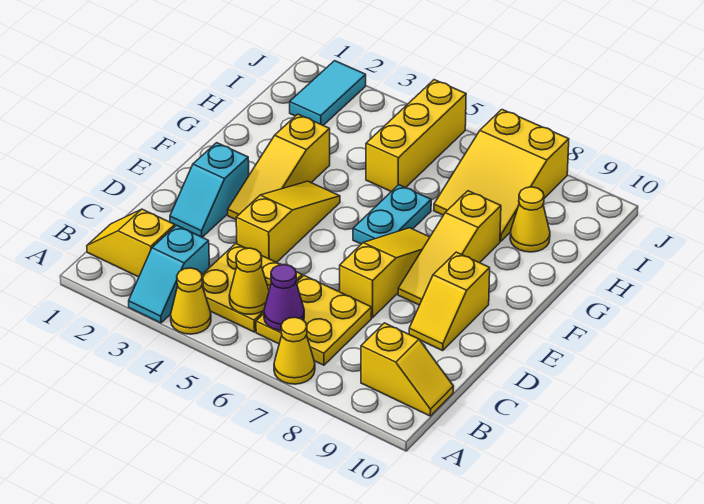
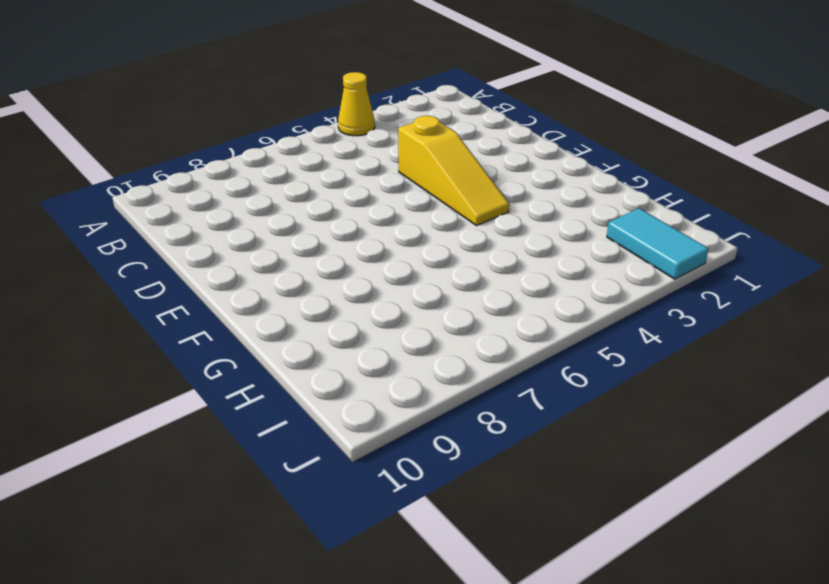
none -> cyan 1x2 slope [129,225,210,323]
none -> yellow 1x1 cone [274,317,315,384]
none -> yellow 1x2 slope [87,209,175,277]

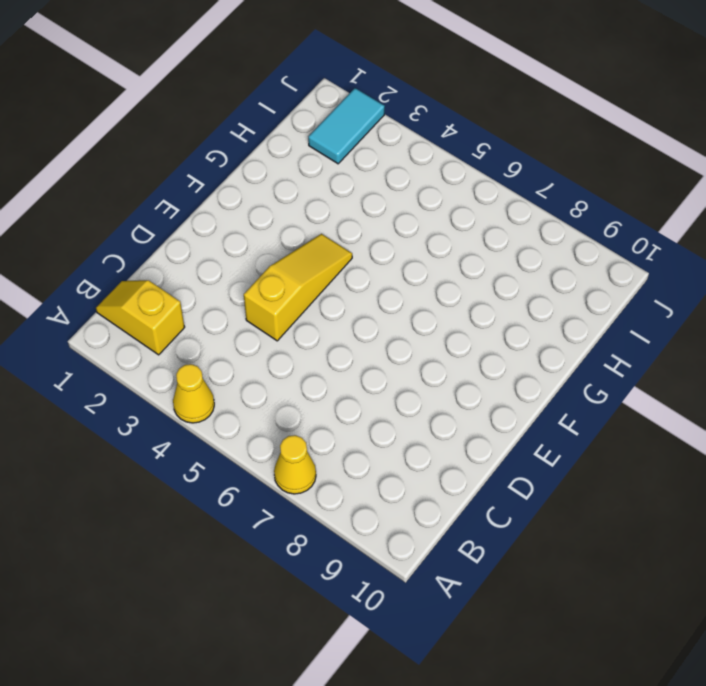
none -> cyan 1x2 slope [129,225,210,323]
none -> yellow 2x2 plate [202,244,302,332]
none -> yellow 2x2 plate [256,276,372,365]

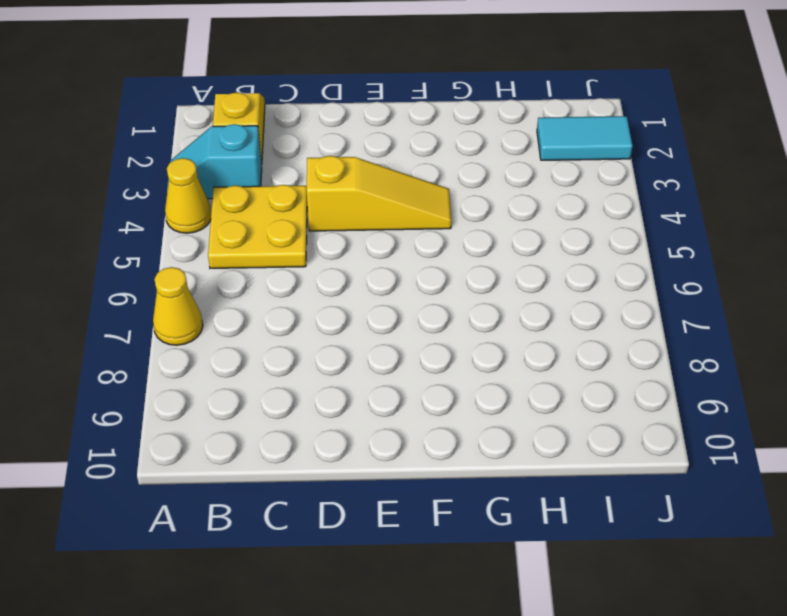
none -> yellow 2x2 plate [256,276,372,365]
none -> yellow 1x2 slope [361,323,454,416]
none -> cyan 1x2 slope [170,143,249,237]

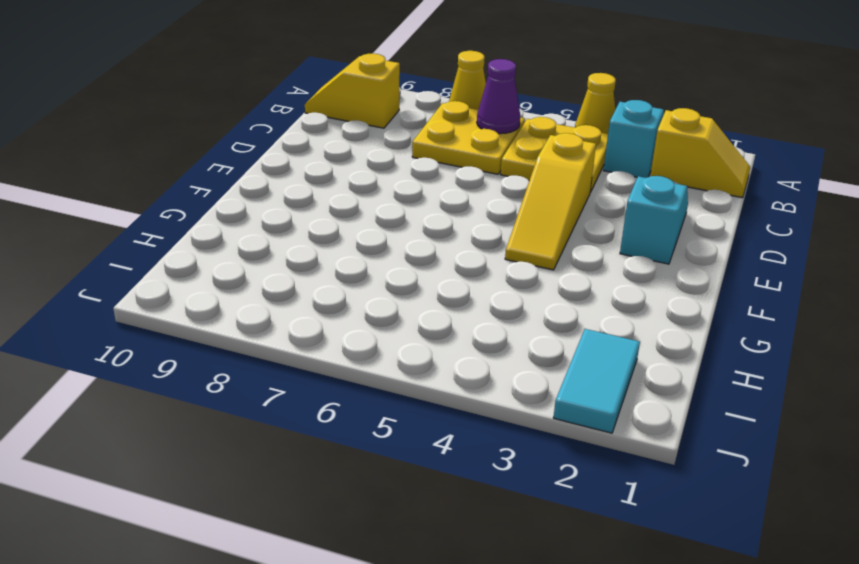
none -> yellow 1x3 slope [340,228,430,318]
none -> yellow 1x2 slope [409,252,490,351]
none -> yellow 1x3 slope [228,114,330,220]

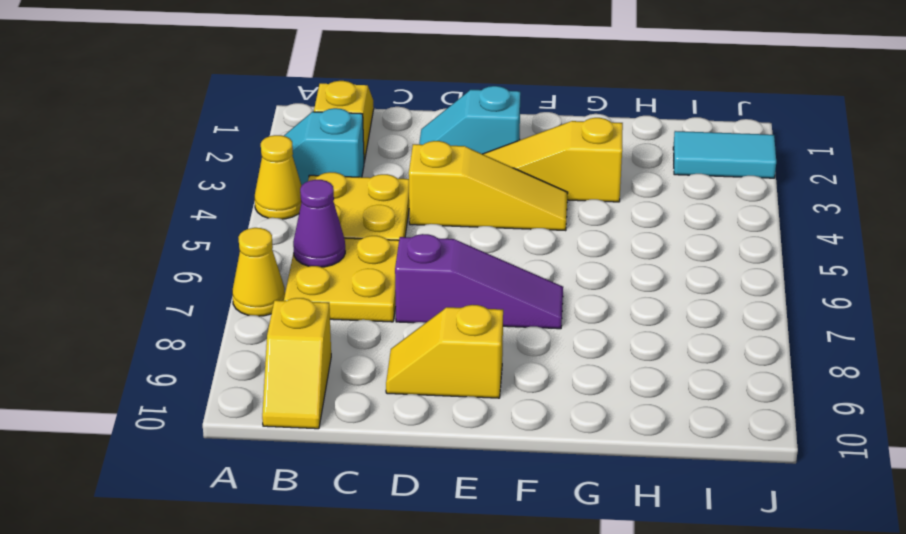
purple 1x3 slope [395,234,563,329] -> yellow 1x3 slope [340,228,430,318]
none -> yellow 1x3 slope [398,191,501,305]
none -> cyan 1x2 plate [353,185,431,244]
none -> yellow 1x3 brick [366,80,466,192]

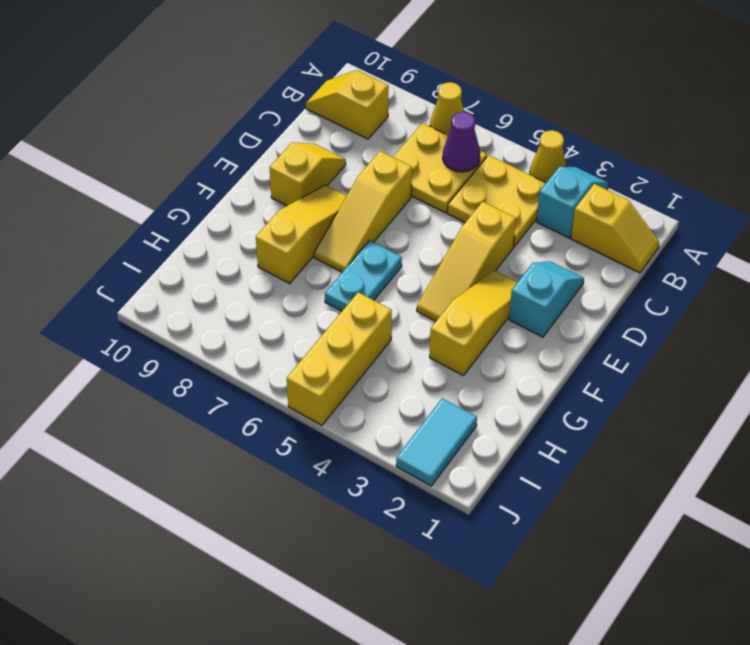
none -> yellow 2x3 slope [434,110,569,241]
none -> yellow 1x1 cone [510,187,550,252]
none -> yellow 1x1 cone [229,248,269,314]

